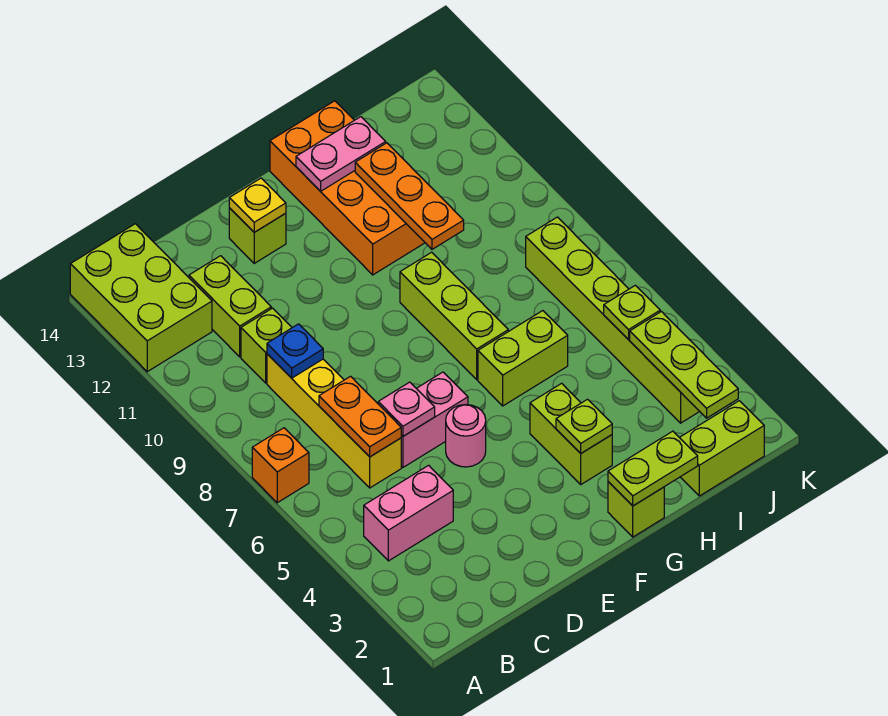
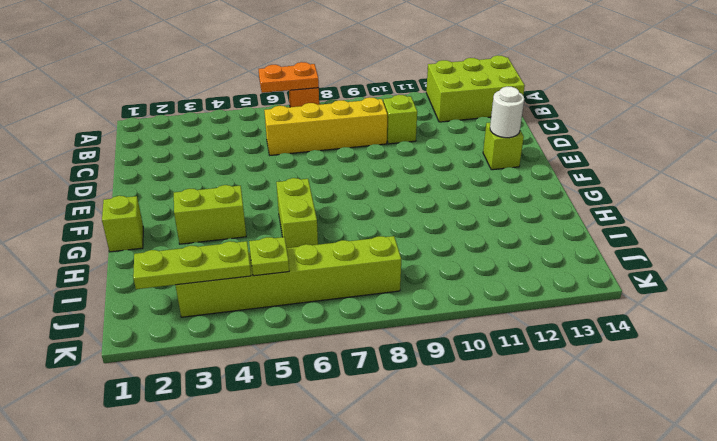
orange 1x2 plate [259,62,319,93] -> orange 1x2 plate moved to [319,376,401,457]
white 1x1 round brick [490,87,524,138] -> yellow 1x1 plate [229,178,286,232]
none -> pink 1x2 brick [364,465,453,561]
none -> lime 1x2 brick [189,256,271,357]
none -> pink 1x2 brick [401,372,468,467]

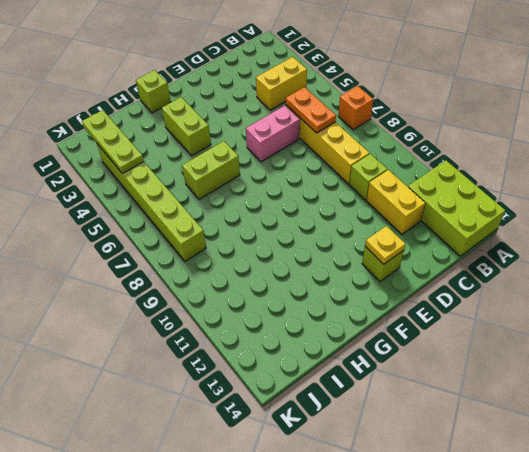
yellow 1x2 brick [256,57,307,110] -> pink 1x2 brick [364,465,453,561]
yellow 1x2 brick [367,170,425,234] -> lime 1x2 brick [189,256,271,357]
none -> pink 1x1 round brick [446,405,486,467]
none -> lime 1x3 brick [400,252,508,380]
none -> orange 2x4 brick [270,101,425,275]

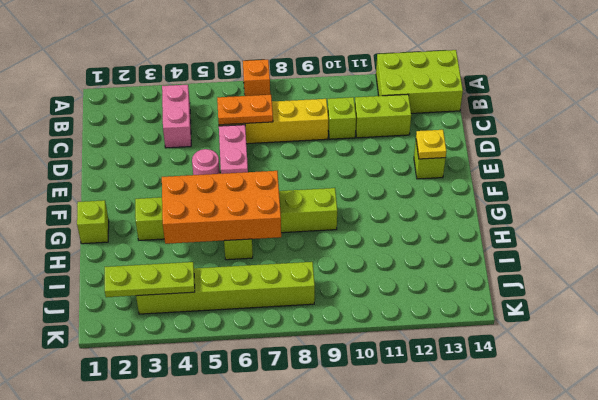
orange 2x4 brick [162,171,281,244] -> orange 2x4 brick moved to [270,101,425,275]
none -> lime 1x2 brick [679,401,764,496]
none -> blue 1x1 plate [267,324,323,378]
none -> pink 1x1 plate [378,382,435,436]

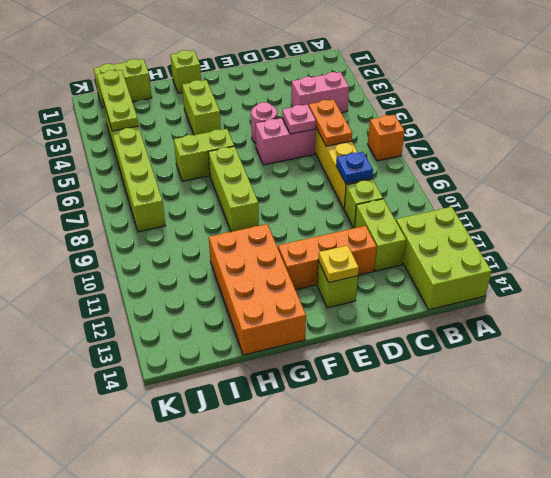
orange 1x3 brick [278,226,377,290] -> none
none -> lime 1x2 plate [608,431,698,506]
none -> lime 1x1 plate [556,399,612,453]
none -> pink 1x2 plate [296,117,386,191]

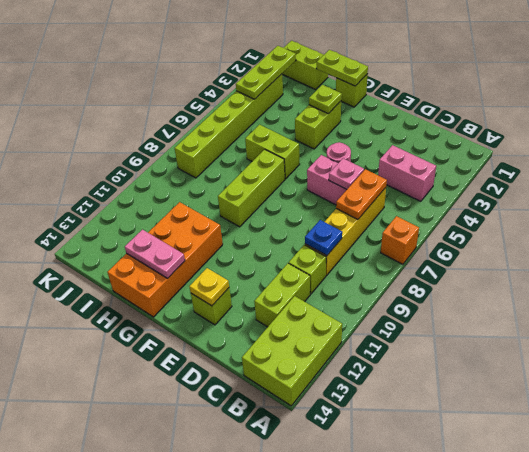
none -> orange 1x3 plate [355,143,464,249]
none -> lime 1x1 plate [604,285,660,340]

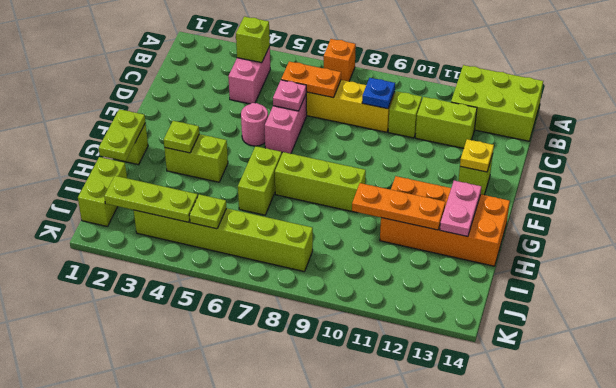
lime 1x1 brick [236,17,270,63] -> none

